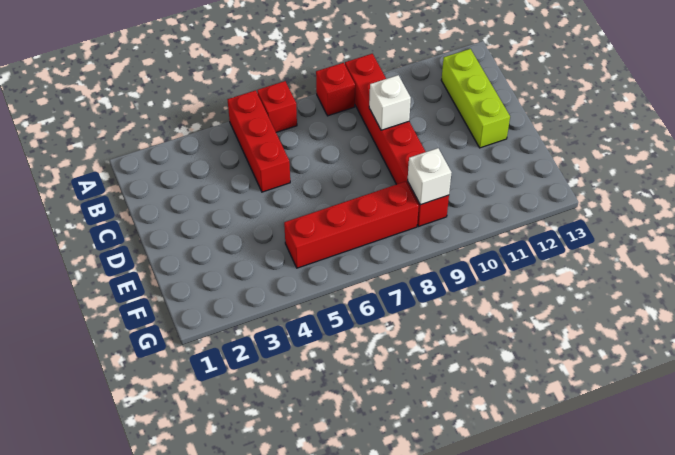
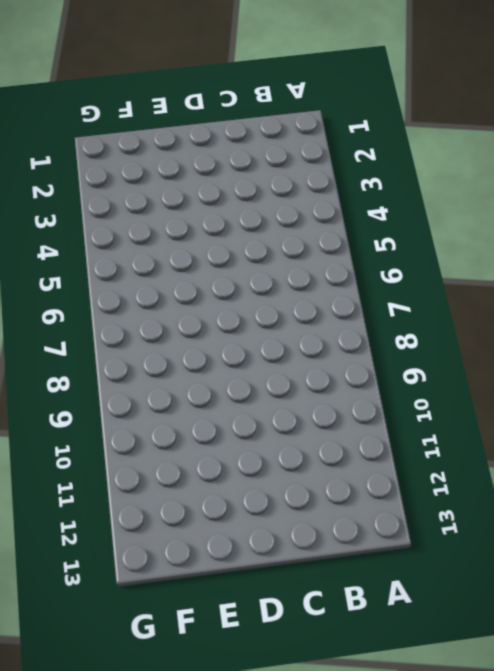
none -> red 1x3 brick [227,90,290,192]
none -> red 1x1 brick [257,81,297,132]

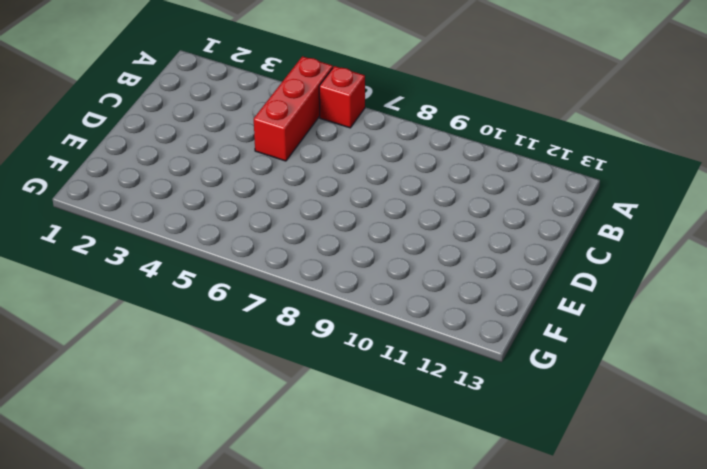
none -> red 1x1 brick [316,63,355,116]
none -> red 1x6 brick [345,54,449,227]

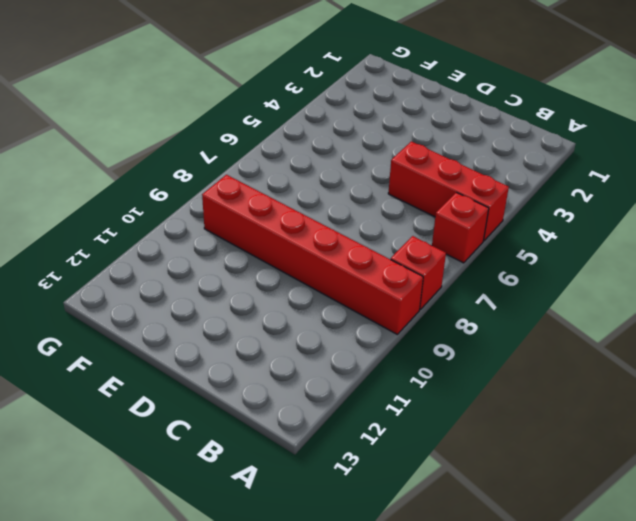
none -> lime 1x3 brick [441,49,510,148]
none -> red 1x4 brick [284,182,419,268]

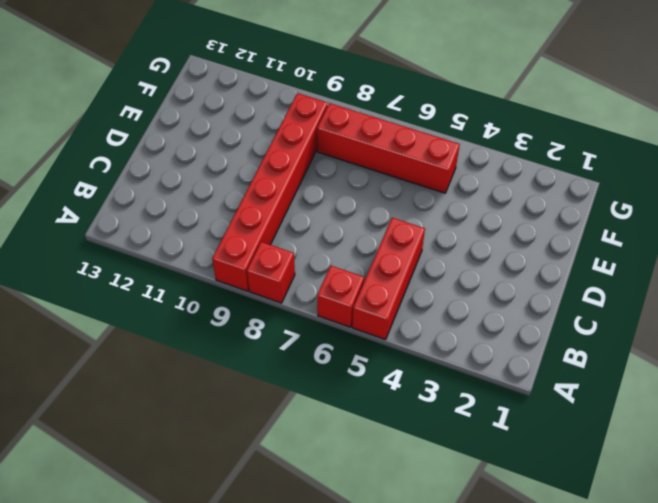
none -> lime 1x3 brick [441,49,510,148]
none -> white 1x1 brick [369,75,411,130]

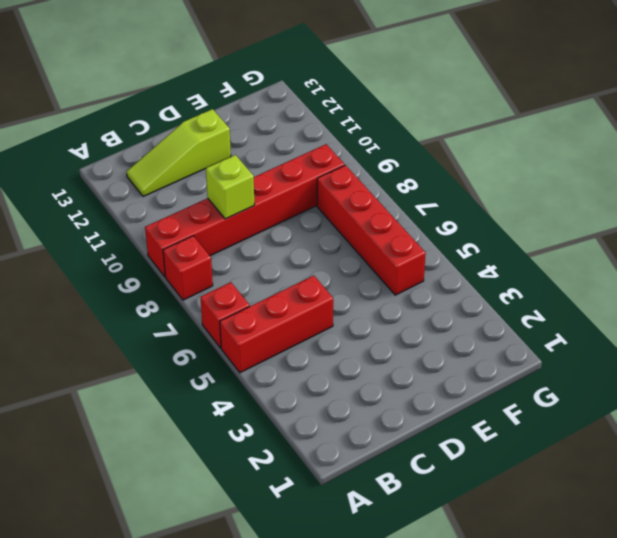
lime 1x3 slope [127,109,231,197] -> lime 1x3 brick [441,49,510,148]
lime 1x1 brick [206,155,254,219] -> white 1x1 brick [369,75,411,130]
none -> white 1x1 brick [408,148,452,205]

